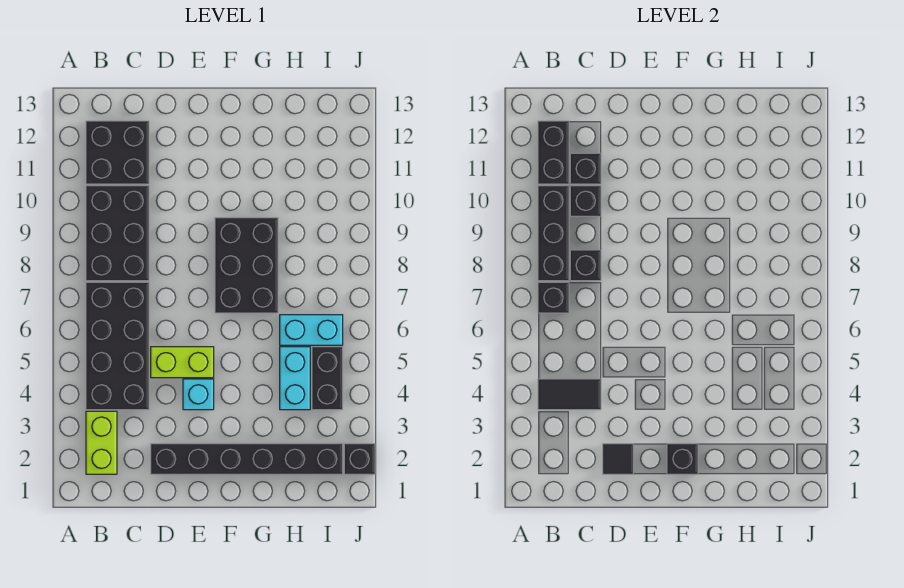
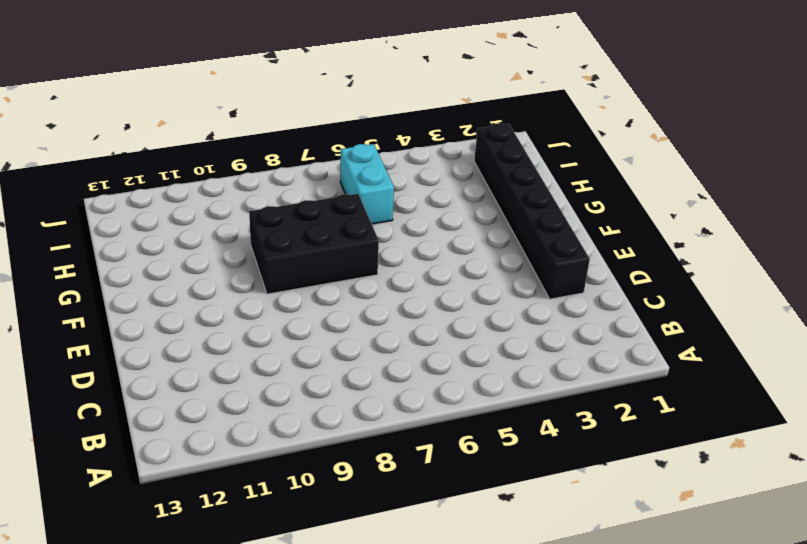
none -> lime 1x2 brick [86,411,117,474]
none -> black 2x4 brick [86,282,149,410]
none -> black 2x3 brick [86,186,149,281]

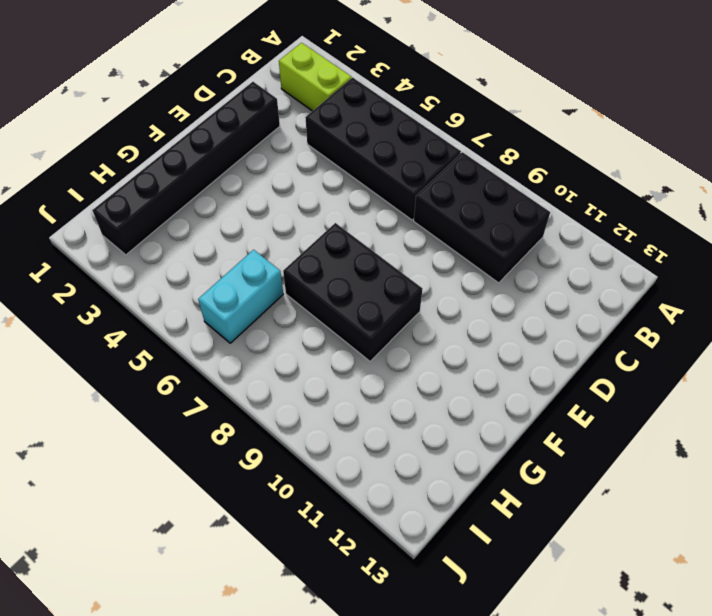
none -> black 2x2 brick [86,121,149,184]
none -> lime 1x2 brick [151,347,214,378]
none -> cyan 1x1 brick [183,379,214,410]

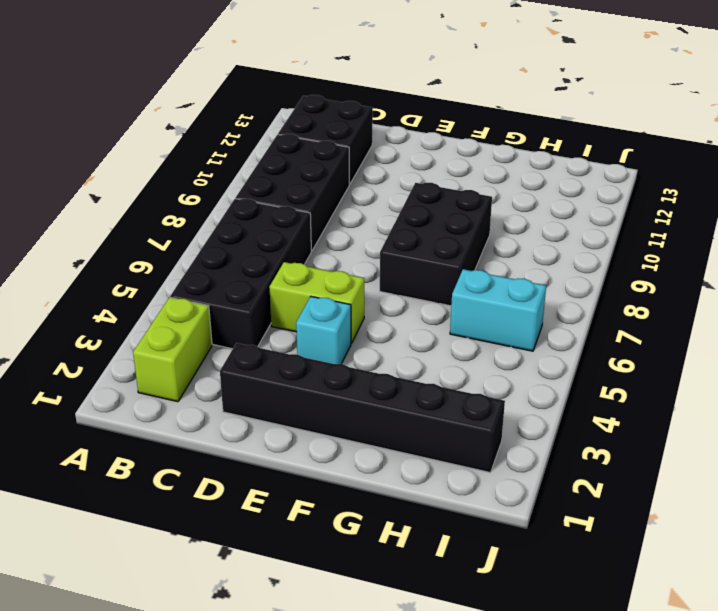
none -> cyan 1x2 brick [280,347,310,410]
none -> black 1x2 brick [312,347,343,410]
none -> black 1x1 brick [344,444,375,474]

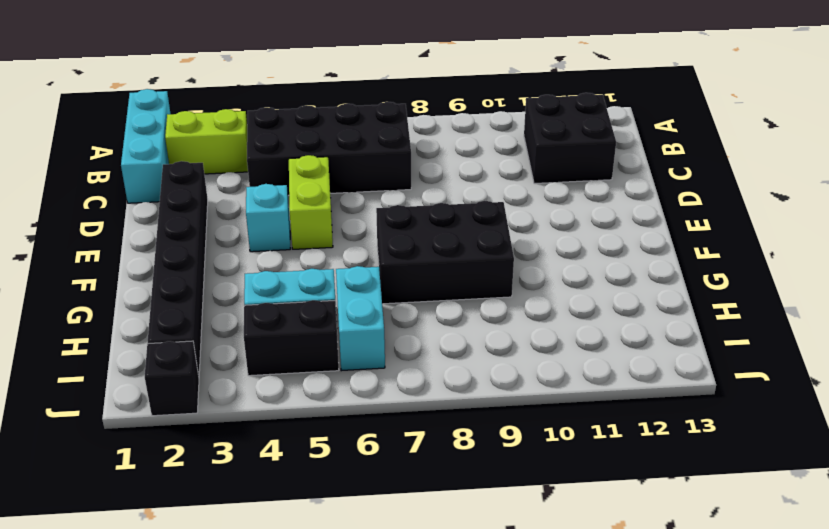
cyan 1x3 brick [121,89,170,203] -> none
none -> black 2x3 brick [86,186,149,281]
none -> black 1x2 tile [538,379,601,410]
none -> black 1x1 brick [538,282,569,313]

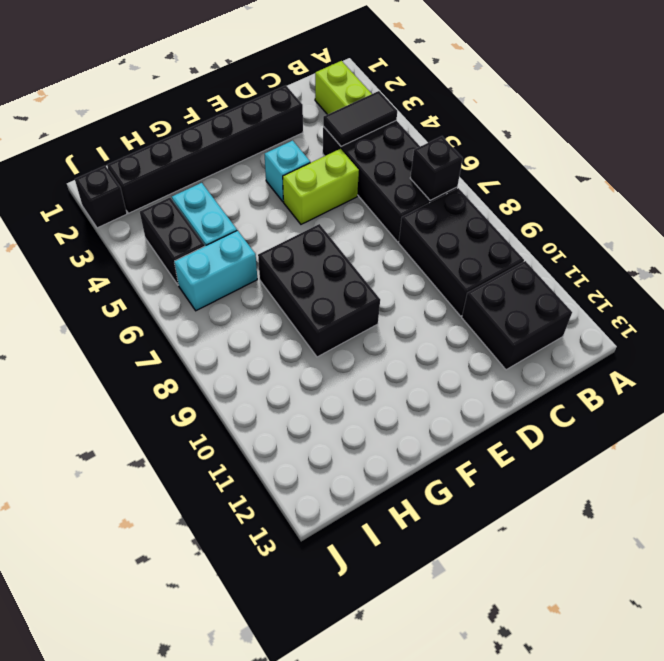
none -> black 1x3 brick [538,186,569,281]
none -> black 1x2 brick [538,121,569,184]
none -> black 1x1 brick [570,250,601,281]

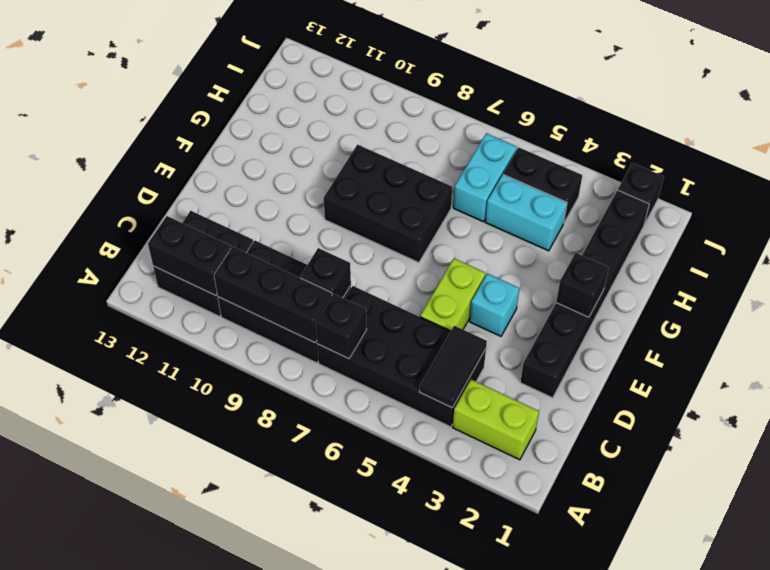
none -> black 1x1 brick [570,186,601,216]
none -> black 1x1 brick [570,153,601,184]
none -> black 1x1 tile [603,444,633,474]

